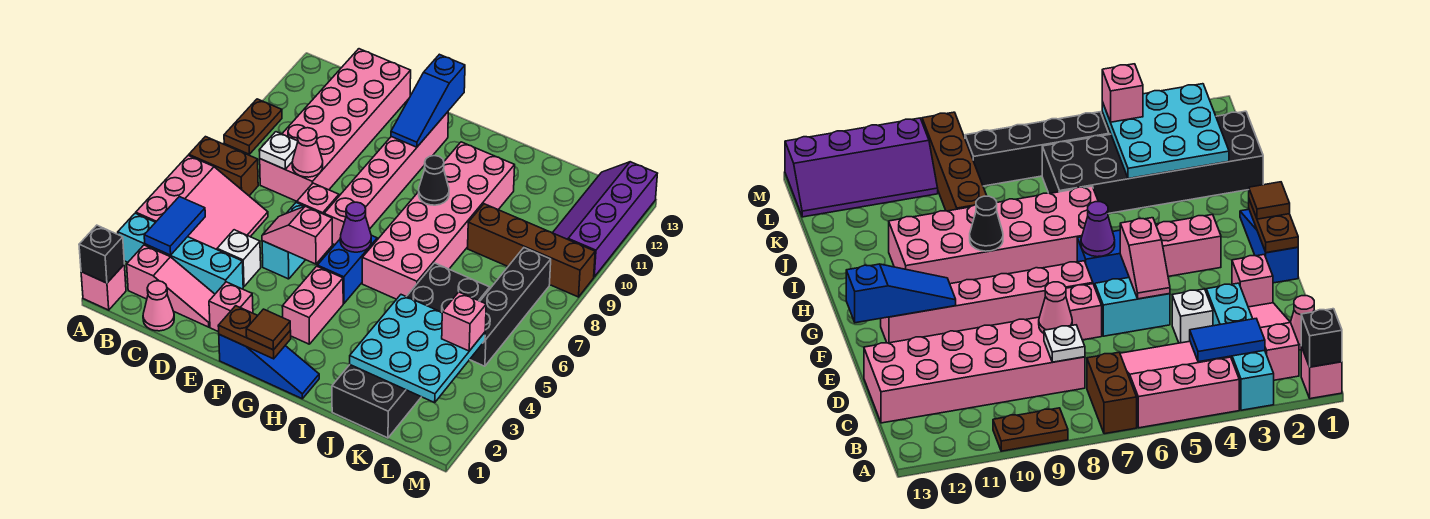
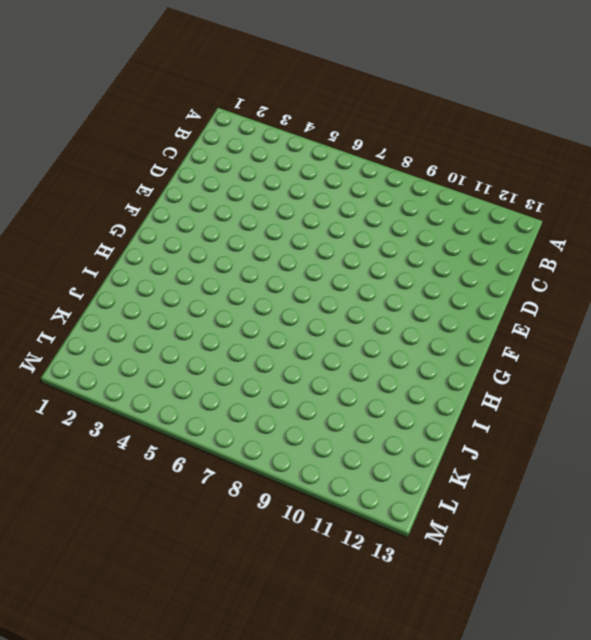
none -> pink 1x1 brick [81,265,126,310]
none -> cyan 1x4 brick [118,213,243,294]
none -> pink 3x3 slope [136,155,268,249]
none -> brown 1x2 brick [189,137,258,196]

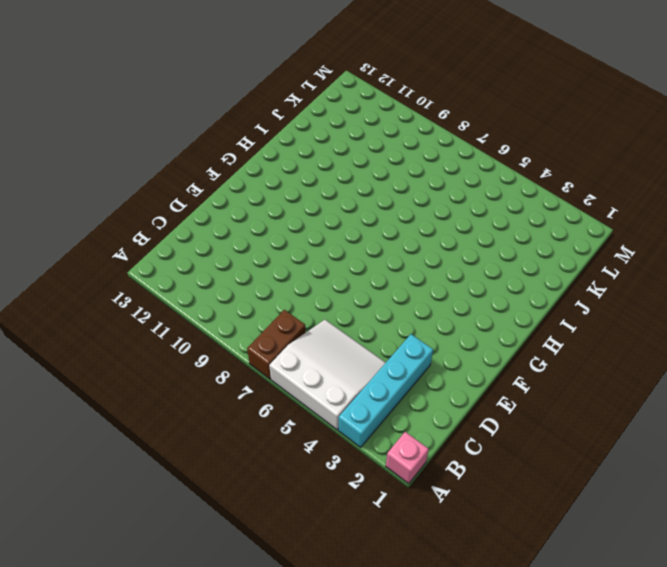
white 3x3 slope [269,320,386,430] -> pink 3x3 slope [136,155,268,249]
none -> brown 1x2 plate [224,99,282,154]
none -> pink 1x3 slope [127,245,215,327]
none -> pink 1x1 cone [143,281,174,331]
none -> pink 2x6 brick [260,49,411,201]

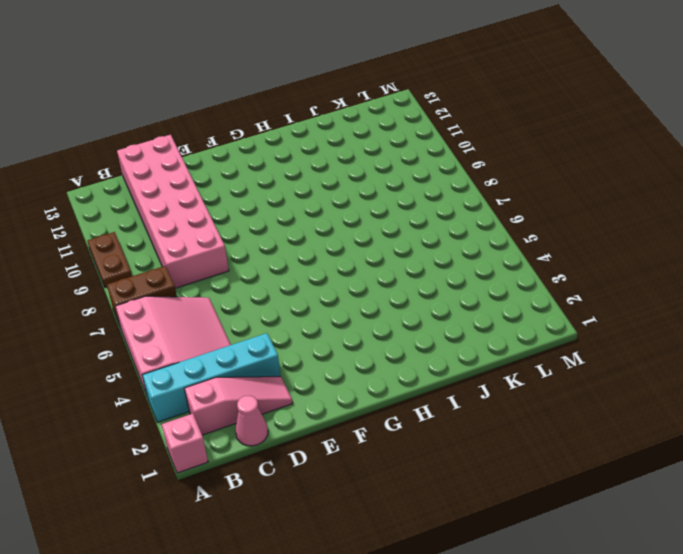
none -> white 1x1 brick [217,230,261,287]
none -> pink 1x1 brick [209,282,253,332]
none -> cyan 1x2 brick [262,202,305,279]
none -> pink 1x1 brick [297,183,339,214]

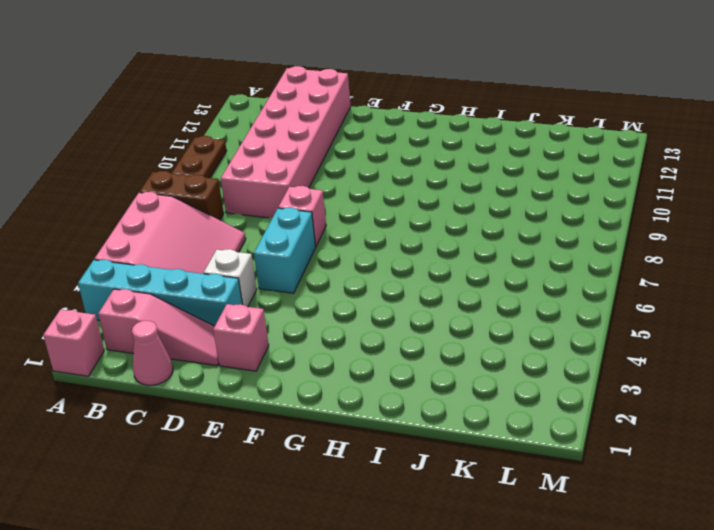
none -> blue 1x3 slope [219,335,319,399]
none -> pink 1x6 brick [324,112,448,245]
none -> pink 1x2 brick [282,266,343,344]
none -> blue 1x2 brick [317,235,377,303]

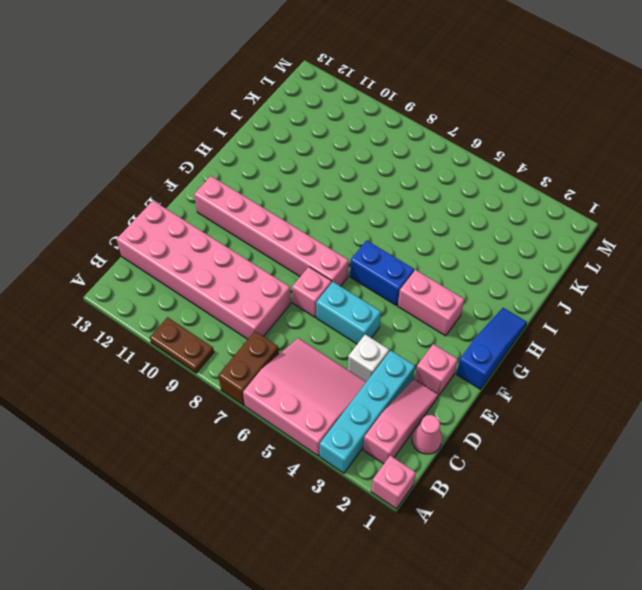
none -> pink 2x6 brick [362,142,515,299]
none -> black 2x6 brick [332,263,490,438]
none -> brown 1x4 brick [468,204,595,297]
none -> black 1x4 brick [470,248,551,366]

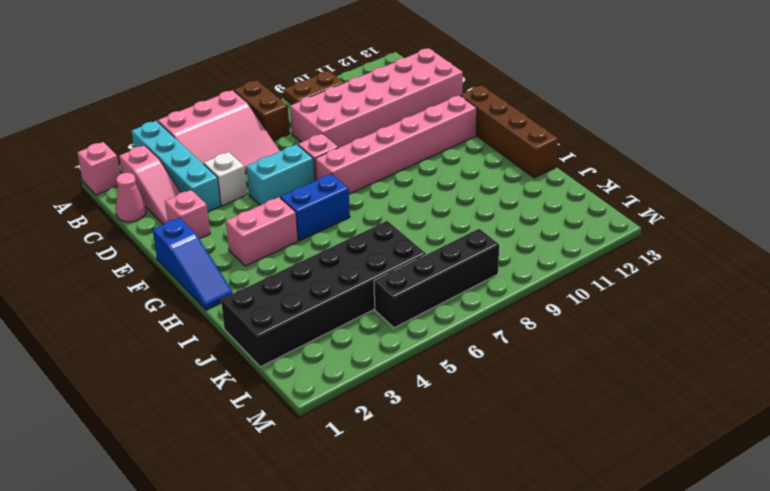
brown 1x4 brick [460,85,558,178] -> brown 1x4 brick moved to [468,204,595,297]
none -> pink 2x6 brick [362,142,515,299]
none -> purple 2x4 slope [553,162,657,277]
none -> black 1x1 brick [79,225,124,283]
none -> blue 1x2 tile [144,197,205,255]

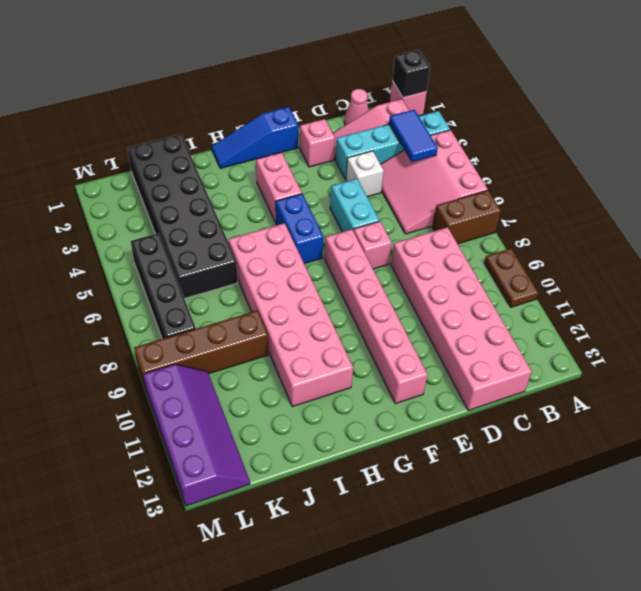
none -> white 1x1 plate [259,132,298,169]
none -> pink 1x1 cone [292,128,323,177]
none -> pink 1x2 slope [262,206,332,264]
none -> brown 1x2 plate [218,306,291,359]

